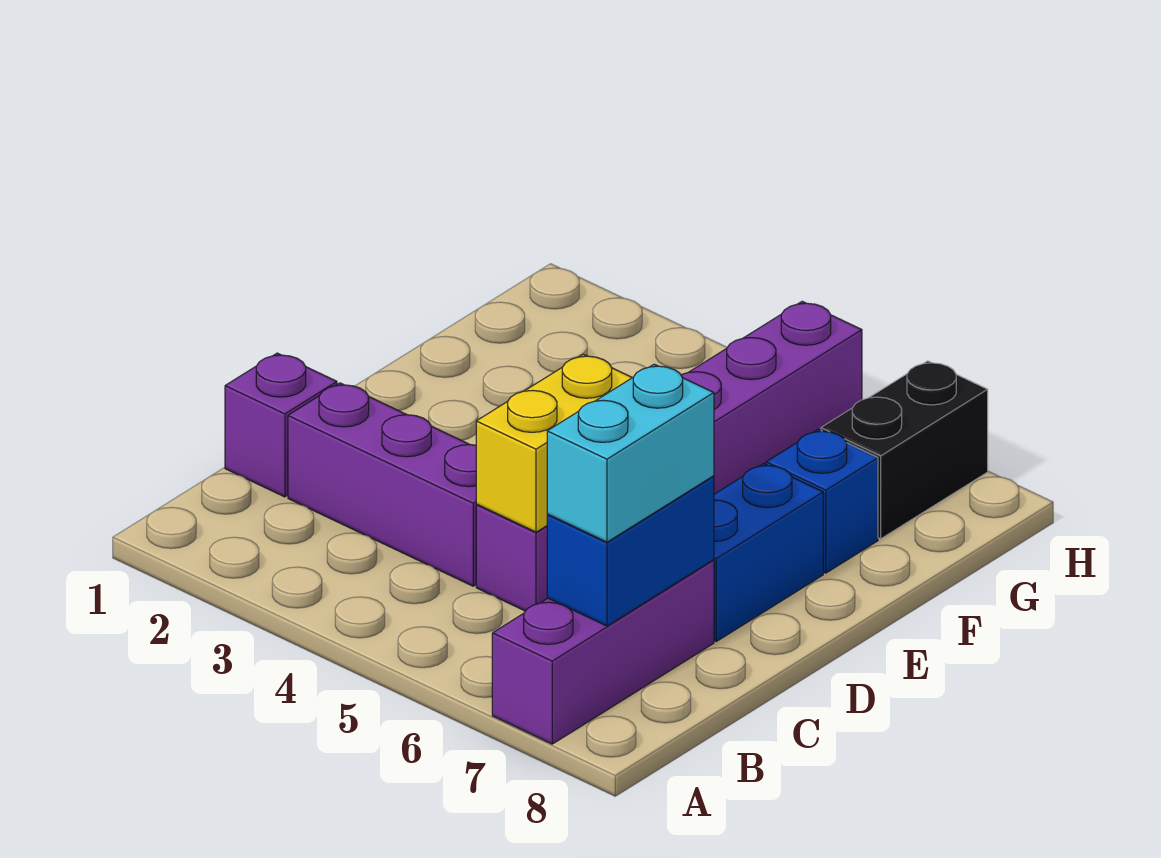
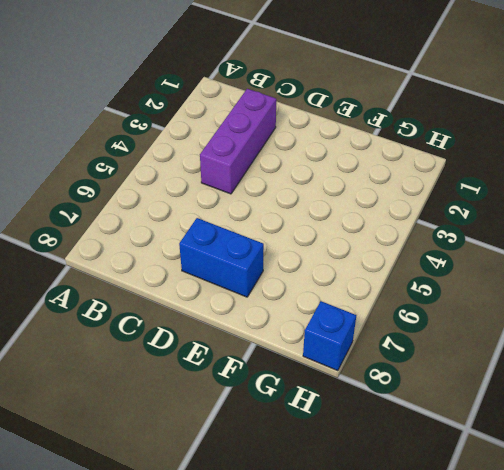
blue 1x1 brick [303,301,356,371] -> blue 1x1 brick moved to [766,429,878,573]
none -> purple 1x3 brick [492,560,714,744]
none -> purple 1x1 brick [225,353,337,497]

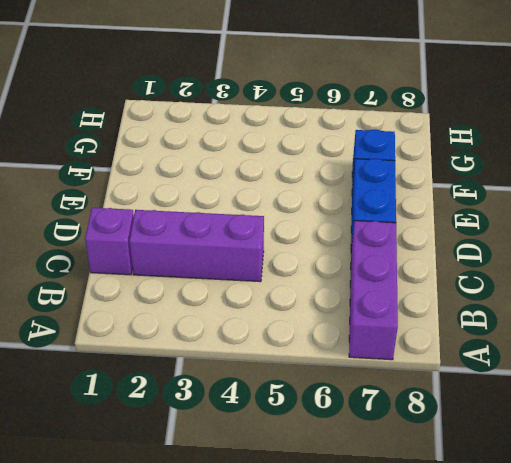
none -> purple 1x6 brick [476,301,862,611]
none -> black 1x2 brick [821,361,988,539]

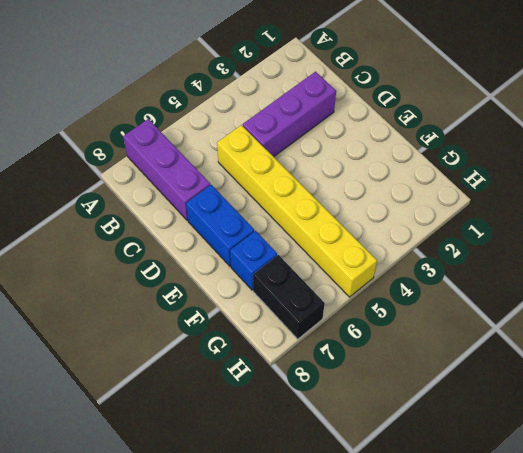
yellow 1x6 brick [217,125,377,297] -> purple 1x6 brick [476,301,862,611]
none -> purple 1x1 brick [225,353,337,497]
none -> blue 1x2 brick [547,476,714,626]

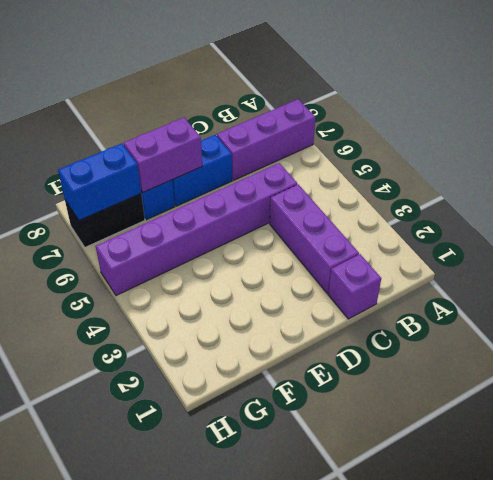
purple 1x2 brick [124,118,202,192] -> none
blue 1x2 brick [58,143,141,220] -> blue 1x2 brick moved to [547,476,714,626]
none -> yellow 1x2 brick [476,354,632,532]
none -> cyan 1x2 brick [547,364,714,542]

